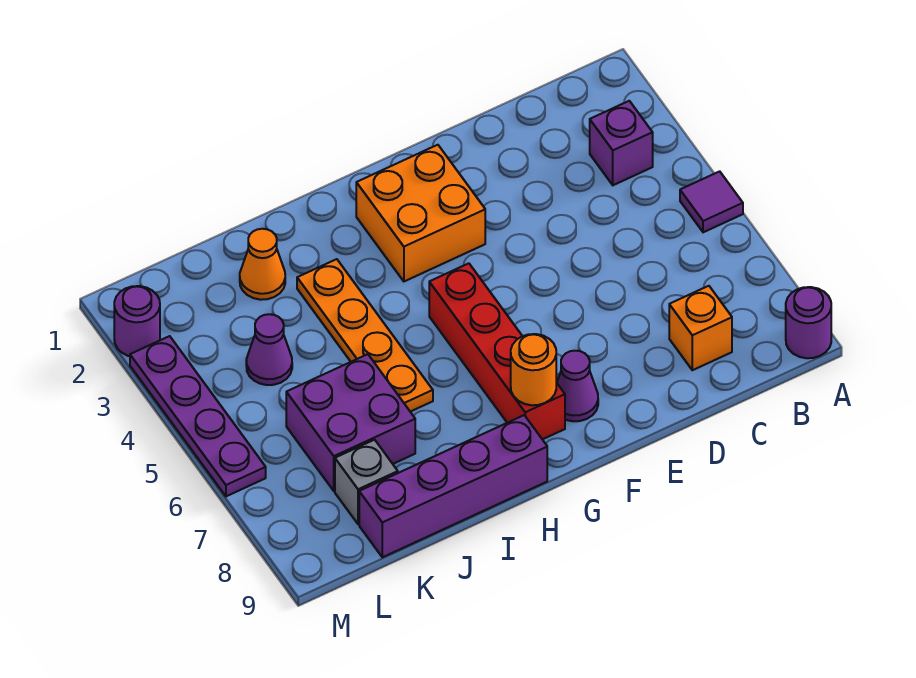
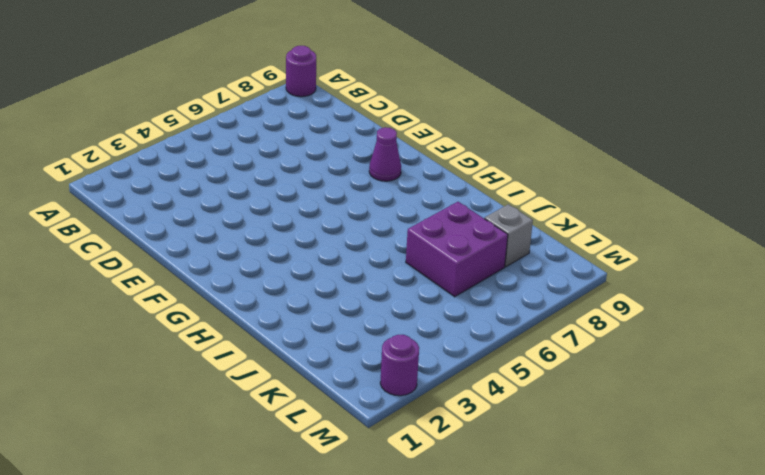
none -> purple 1x1 tile [680,171,743,232]
none -> purple 1x1 brick [590,101,653,185]
none -> orange 1x1 brick [669,286,732,370]

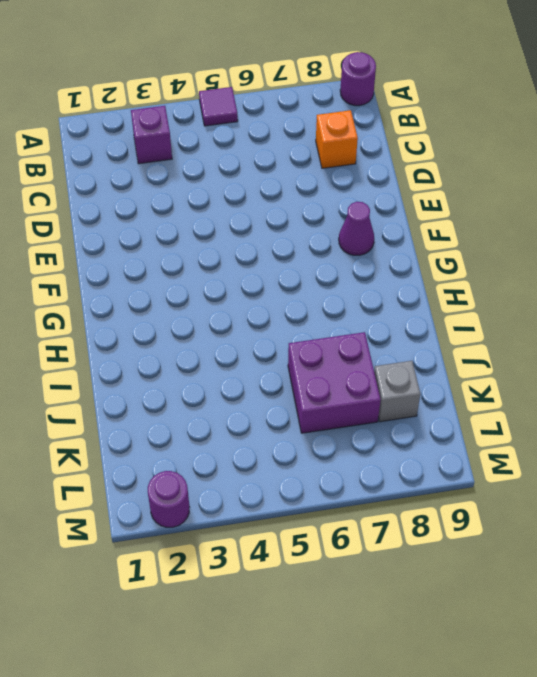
none -> orange 2x2 brick [356,145,485,281]
none -> red 1x4 brick [429,263,565,439]
none -> purple 1x4 brick [359,415,547,557]

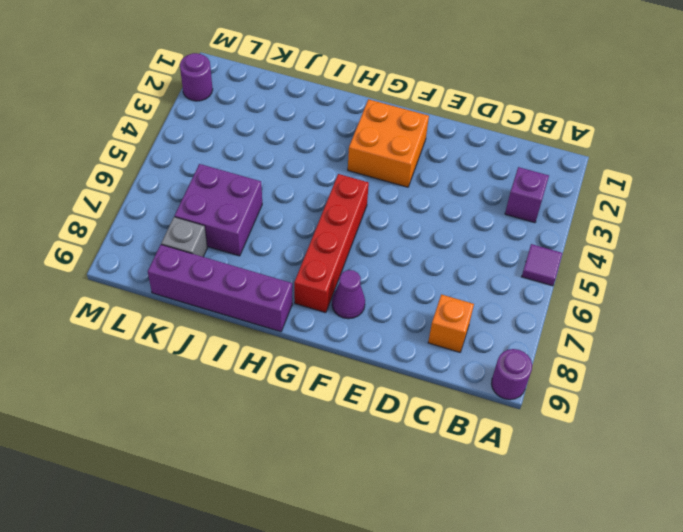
none -> orange 1x4 plate [297,259,433,412]
none -> orange 1x1 cone [240,229,285,300]
none -> purple 1x1 cone [246,314,292,385]

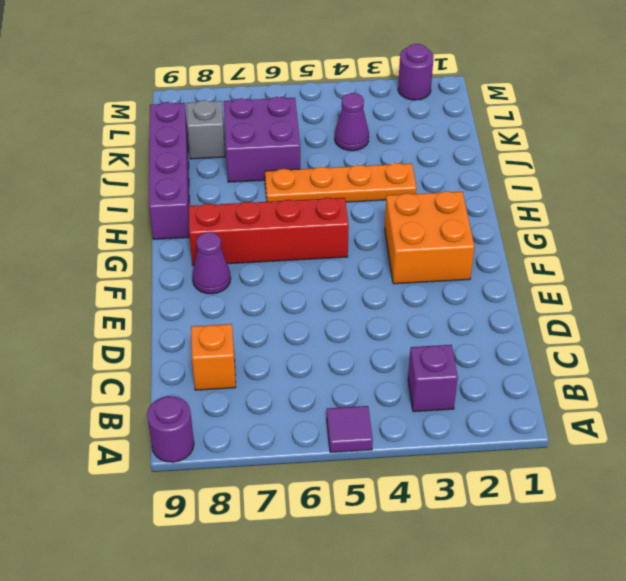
none -> orange 1x1 cone [240,229,285,300]
none -> purple 1x4 plate [130,336,266,496]
none -> orange 1x1 round brick [511,334,556,405]

